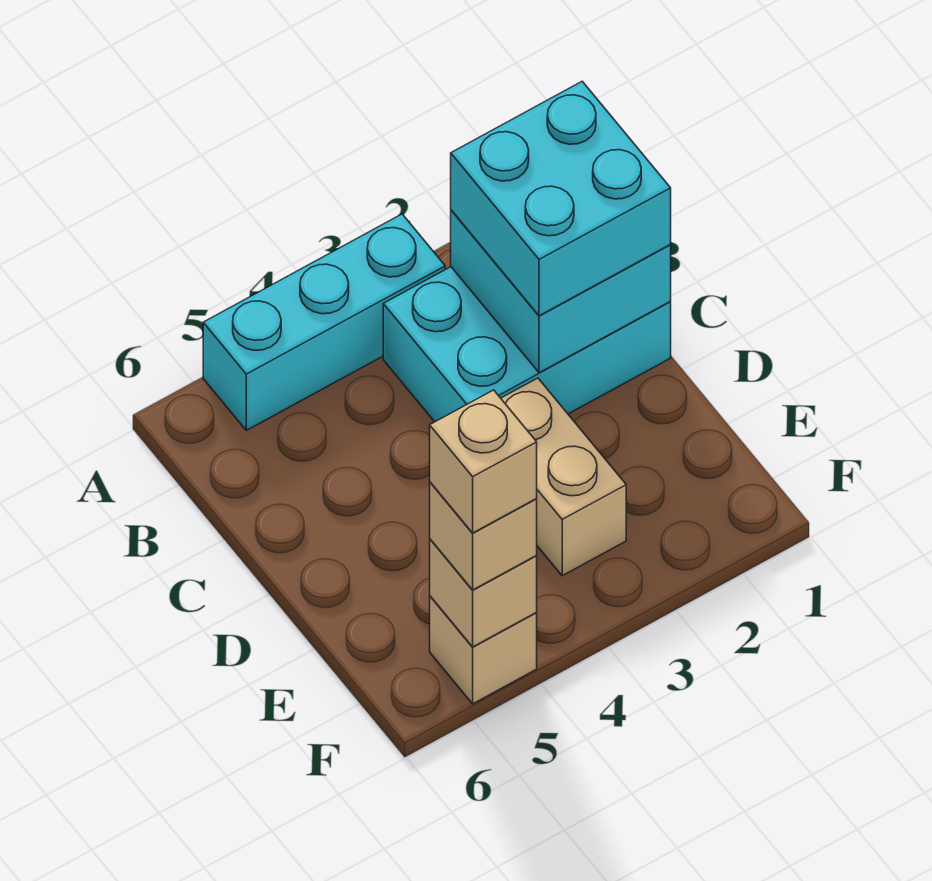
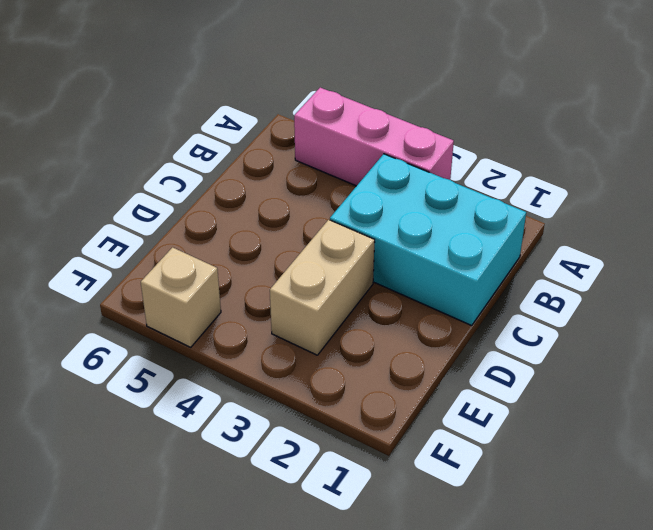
pink 1x3 brick [294,88,454,186] -> cyan 1x3 brick [203,214,445,430]
none -> cyan 2x2 brick [451,210,671,373]
none -> tan 1x1 brick [430,539,537,647]

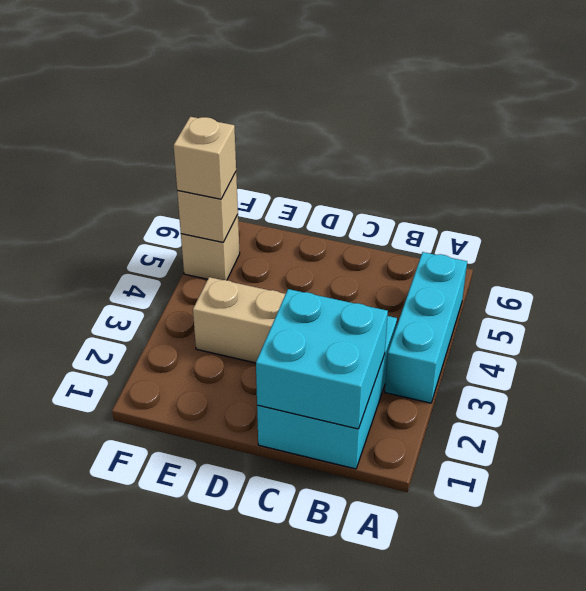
none -> cyan 2x2 brick [451,81,671,316]
none -> tan 1x1 brick [430,390,537,533]

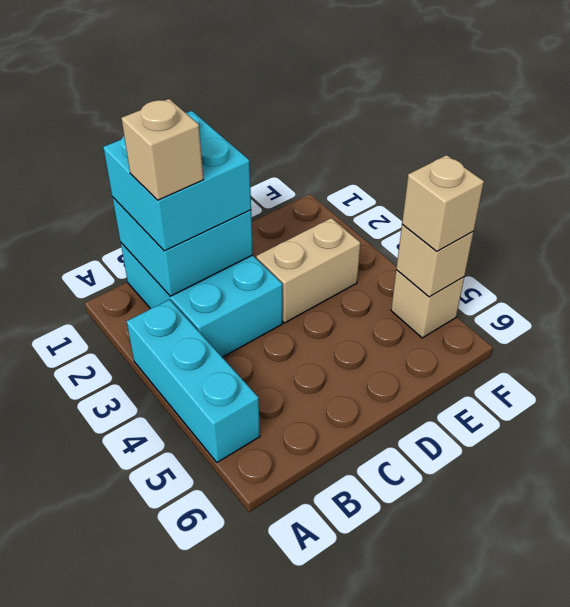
tan 1x1 brick [121,99,204,200] -> tan 1x1 brick moved to [430,390,537,533]

